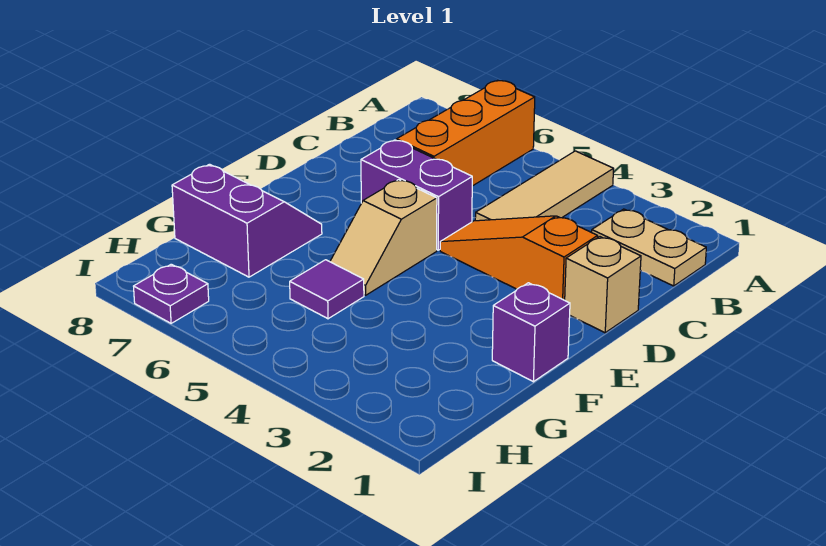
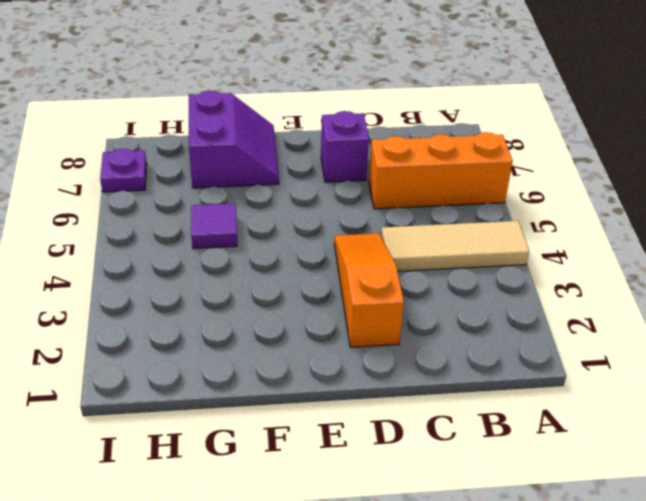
purple 1x1 brick [321,111,369,182] -> purple 1x1 brick moved to [492,283,570,382]
none -> tan 1x2 plate [592,209,706,286]
none -> tan 1x1 brick [565,237,641,333]

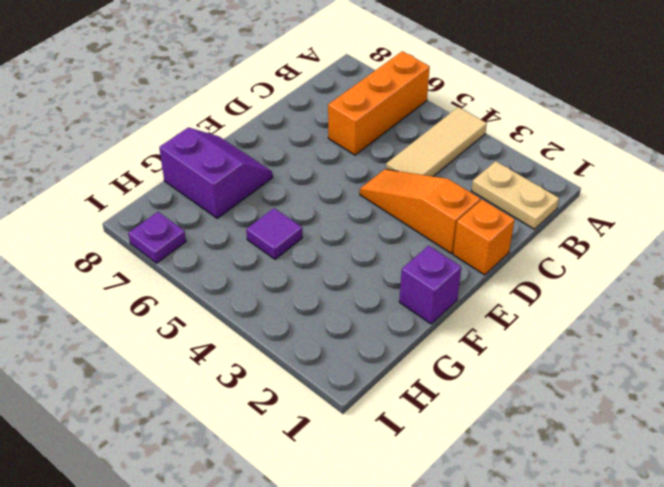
orange 1x1 brick [453,200,515,275] -> tan 1x1 brick [565,237,641,333]
none -> purple 1x2 brick [361,140,472,250]
none -> tan 1x2 slope [330,180,437,295]

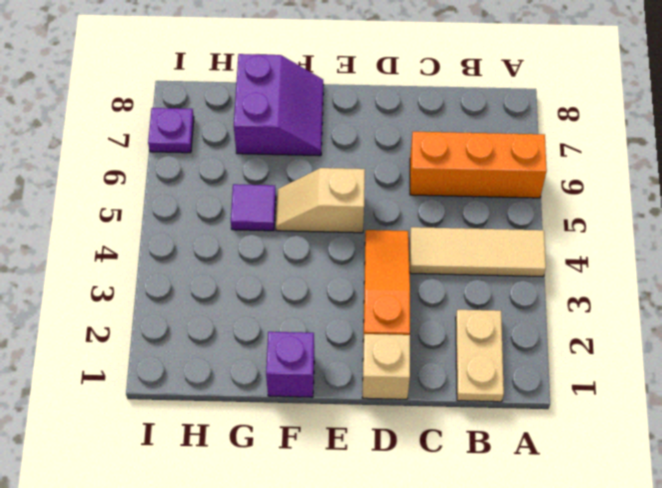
none -> purple 1x2 brick [361,140,472,250]

